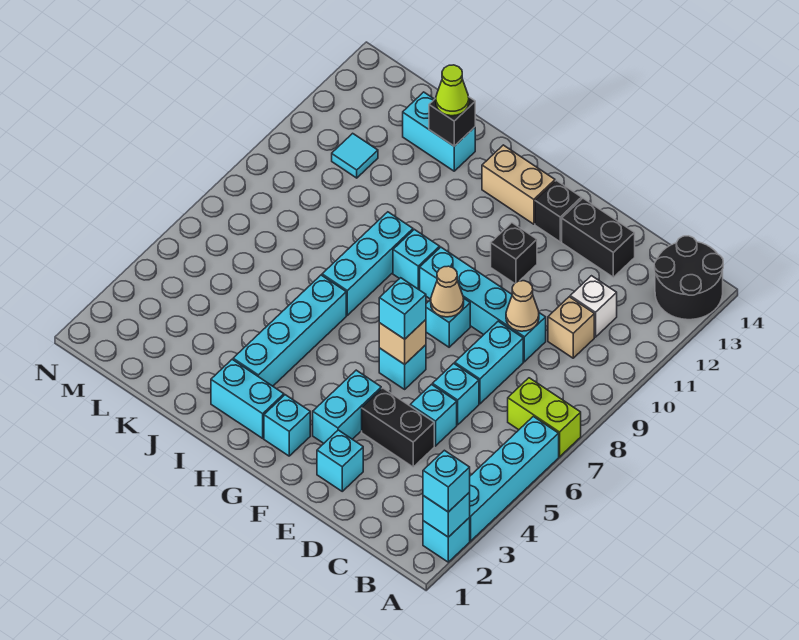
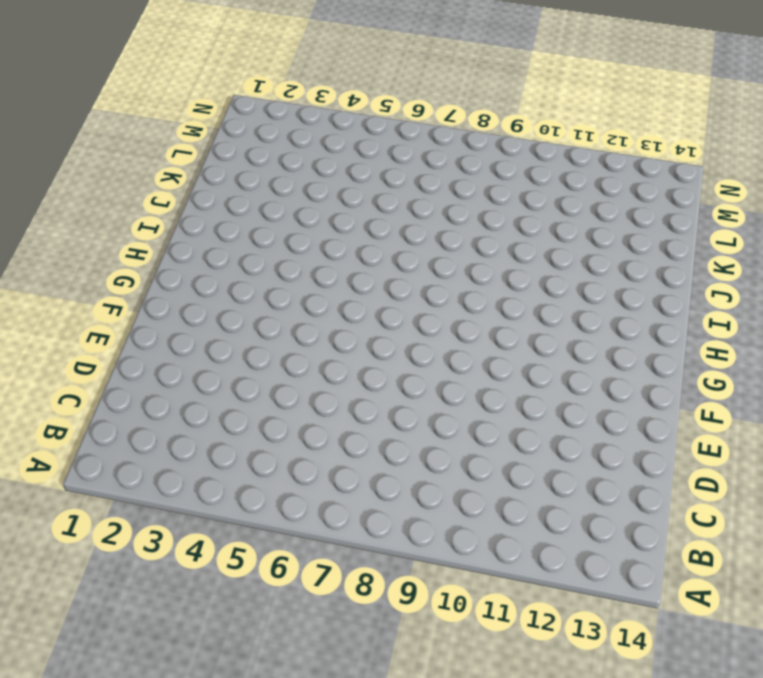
none -> cyan 1x1 brick [423,518,470,562]
none -> cyan 1x4 brick [469,416,559,541]
none -> lime 1x2 brick [508,378,581,457]
none -> black 2x2 round brick [654,236,723,320]

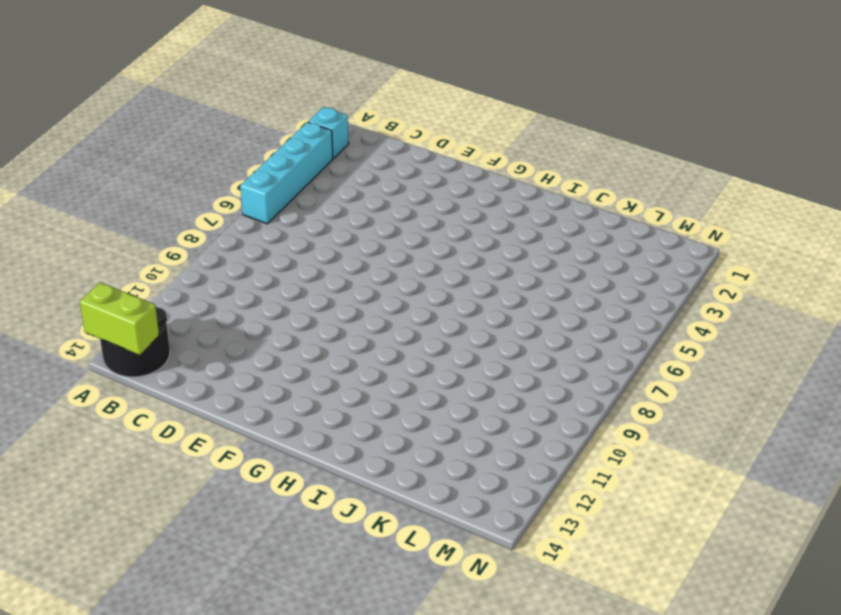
lime 1x2 brick [80,282,159,355] -> lime 1x2 brick moved to [508,378,581,457]
none -> tan 1x1 brick [548,297,594,358]
none -> white 1x1 brick [570,276,617,337]
none -> black 1x2 brick [362,388,434,467]
none -> cyan 1x1 brick [410,385,457,446]

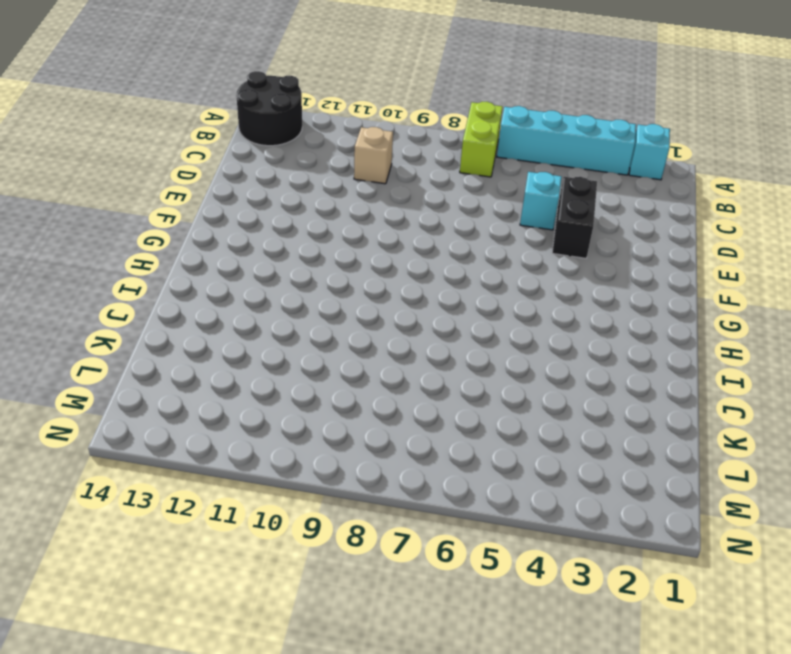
none -> white 1x1 brick [570,276,617,337]
none -> cyan 1x1 brick [433,363,479,425]
none -> cyan 1x2 brick [455,321,523,404]
none -> cyan 1x4 brick [420,247,546,362]

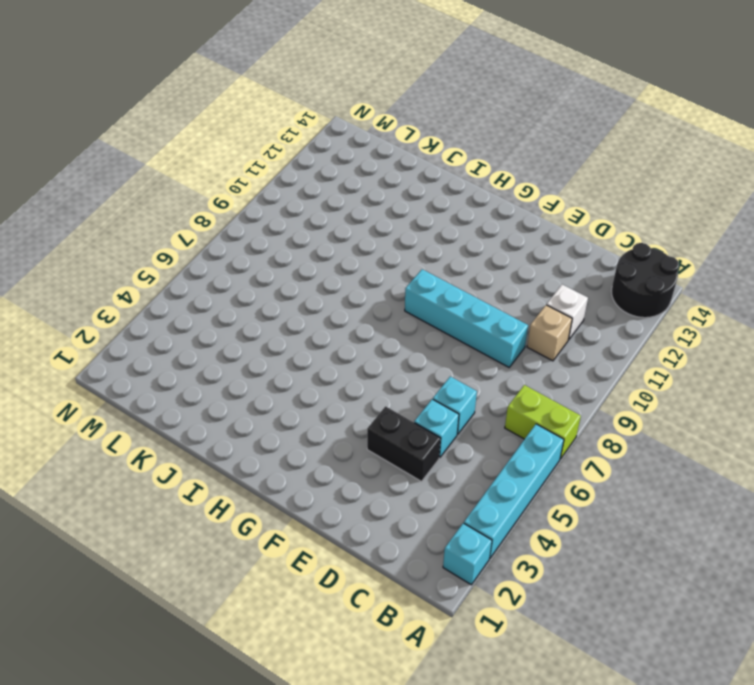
none -> cyan 1x2 brick [455,321,523,404]
none -> black 1x2 brick [562,198,635,277]
none -> cyan 1x1 brick [317,430,363,491]
none -> cyan 1x2 brick [313,370,381,443]

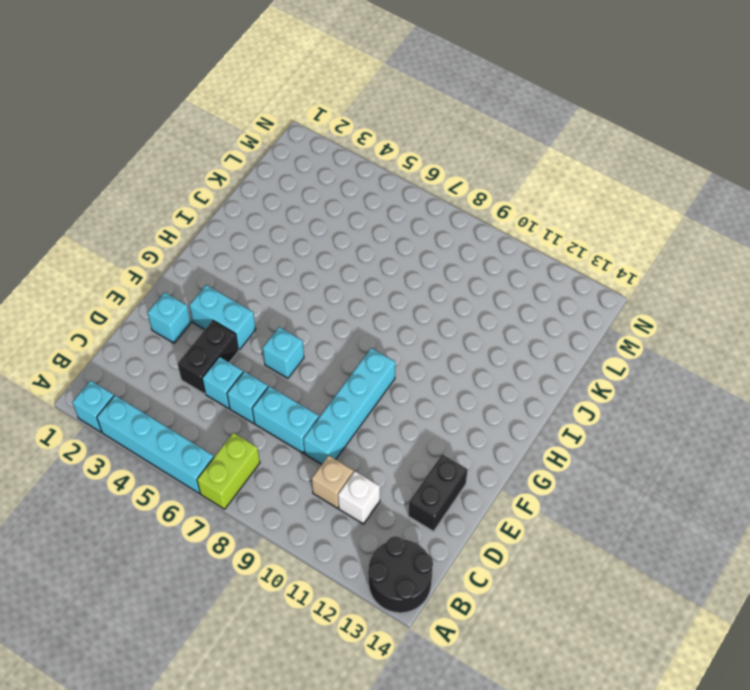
none -> cyan 1x1 brick [426,298,470,347]
none -> black 1x1 brick [491,223,537,283]
none -> black 1x1 brick [535,180,582,242]
none -> cyan 1x1 brick [264,395,310,456]

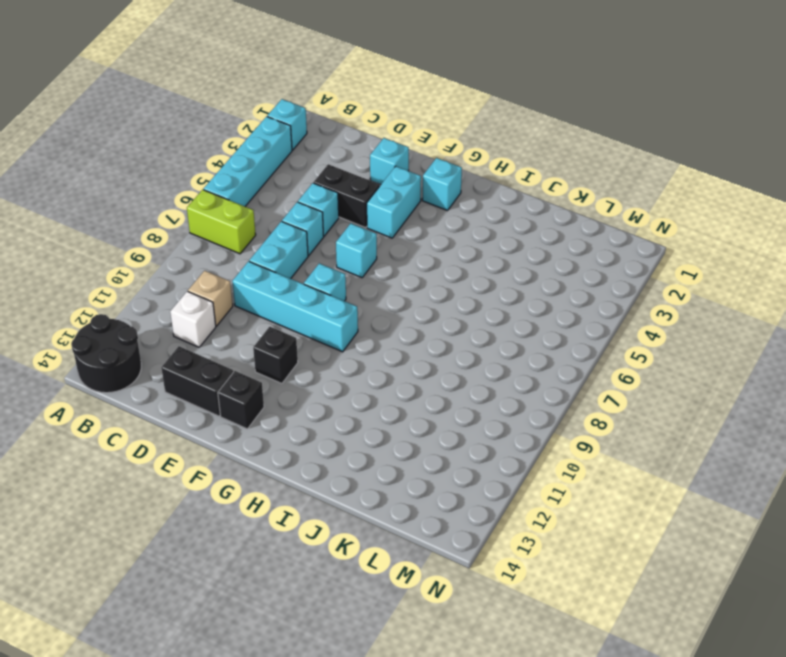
none -> tan 1x2 brick [482,145,555,224]
none -> cyan 1x2 brick [211,359,284,438]
none -> cyan 1x1 brick [393,229,440,290]
none -> cyan 1x4 brick [233,275,346,386]

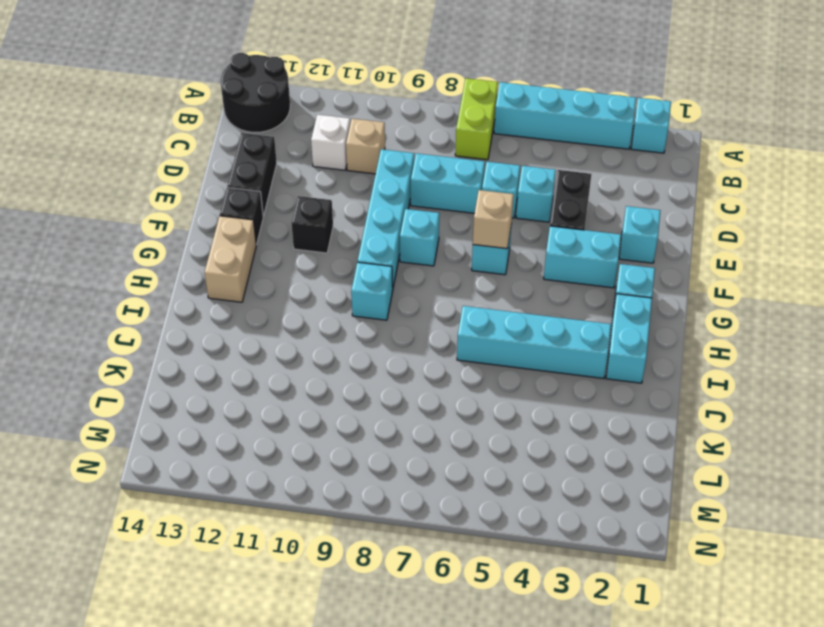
none -> cyan 1x3 brick [322,212,413,315]
none -> cyan 1x2 brick [403,92,475,171]
none -> cyan 1x1 tile [332,133,378,178]
none -> cyan 1x1 brick [423,493,470,537]

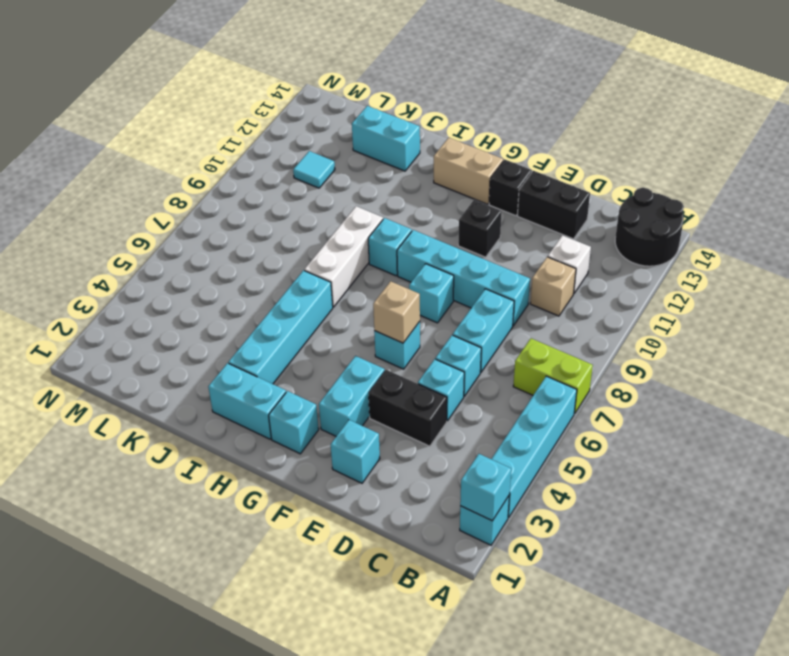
white 1x3 brick [304,206,383,307] -> cyan 1x3 brick [322,212,413,315]
none -> tan 1x1 cone [506,281,539,331]
none -> tan 1x1 cone [431,266,464,317]
none -> black 1x1 brick [429,97,475,146]
none -> cyan 1x1 brick [423,450,470,512]

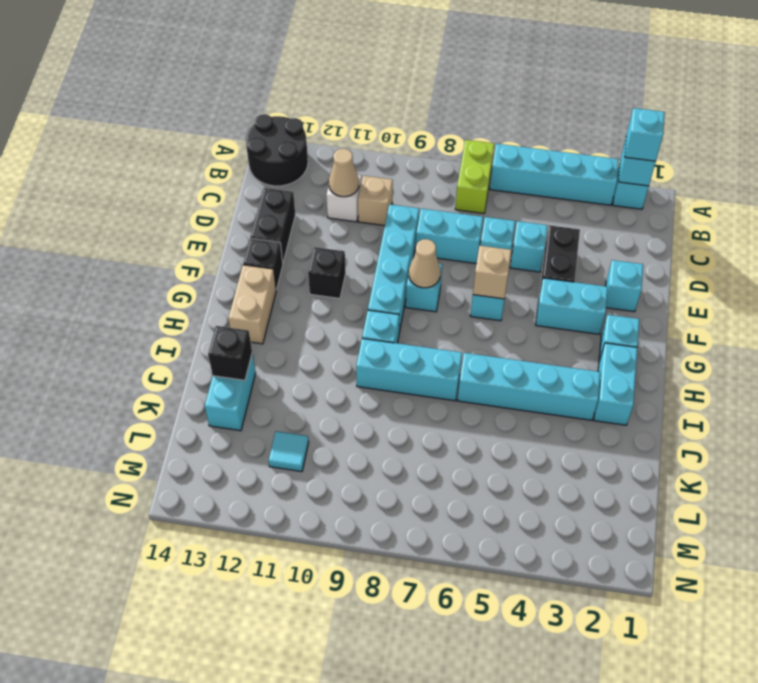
tan 1x1 cone [329,148,359,197] -> tan 1x1 cone moved to [506,281,539,331]
none -> cyan 1x1 brick [379,278,426,339]
none -> lime 1x1 cone [436,65,469,116]

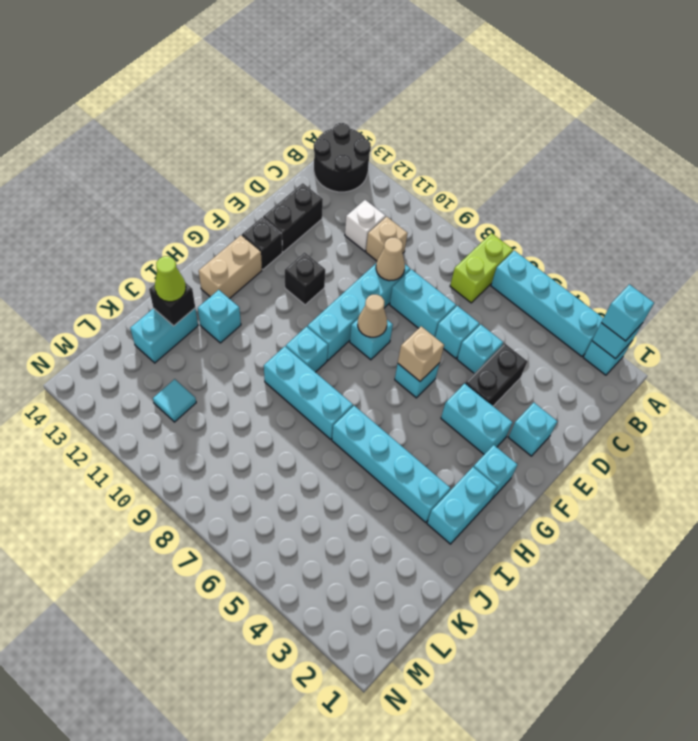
cyan 1x1 brick [198,290,241,343] -> cyan 1x1 brick moved to [379,278,426,339]

